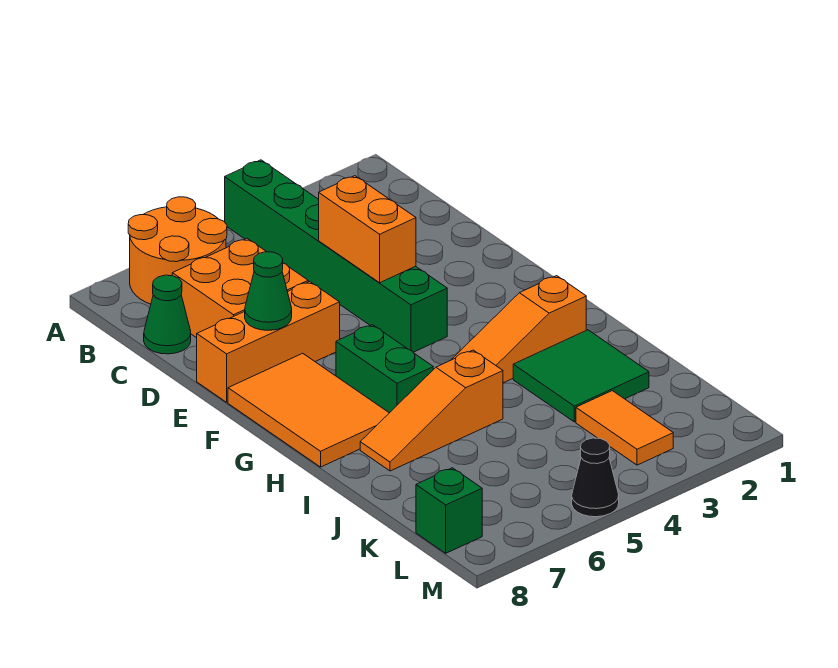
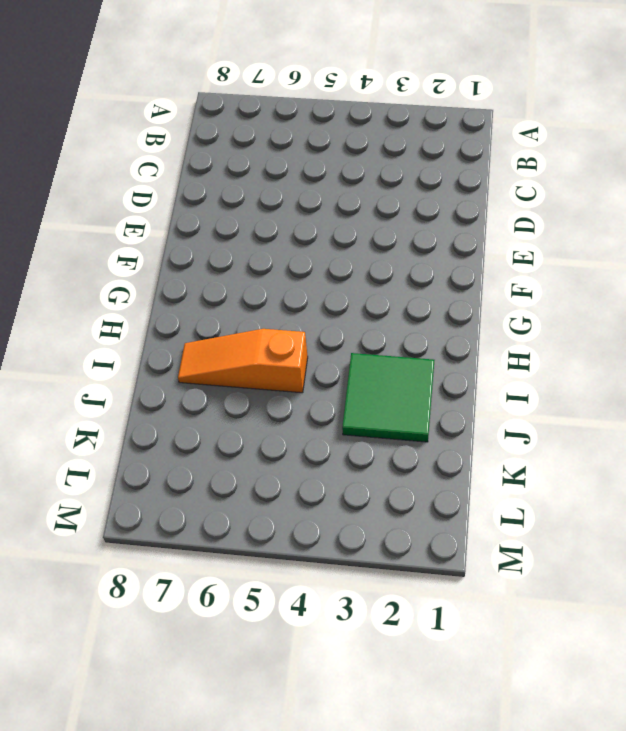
none -> green 1x6 brick [225,160,447,352]
none -> orange 2x2 round brick [128,197,227,304]
none -> orange 2x2 brick [172,238,308,338]

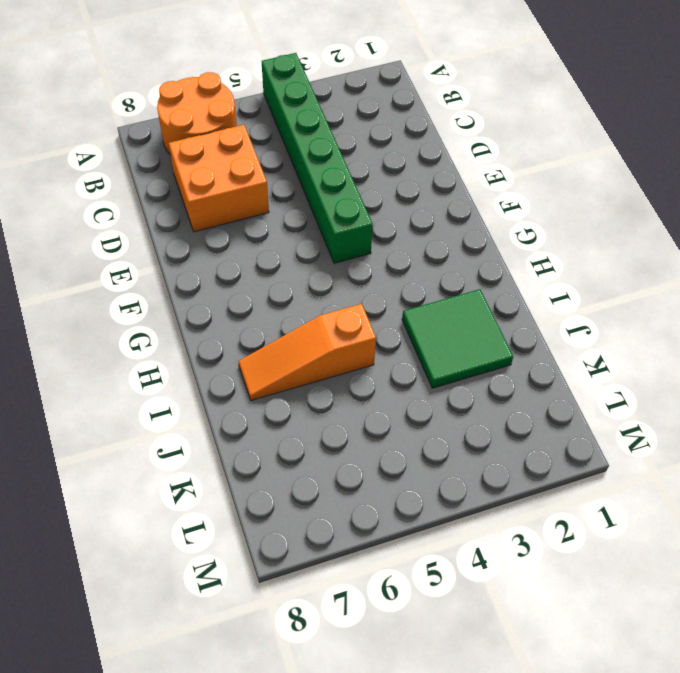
none -> green 1x1 cone [144,275,191,354]
none -> orange 1x3 brick [197,281,340,402]
none -> orange 2x3 tile [228,353,389,467]

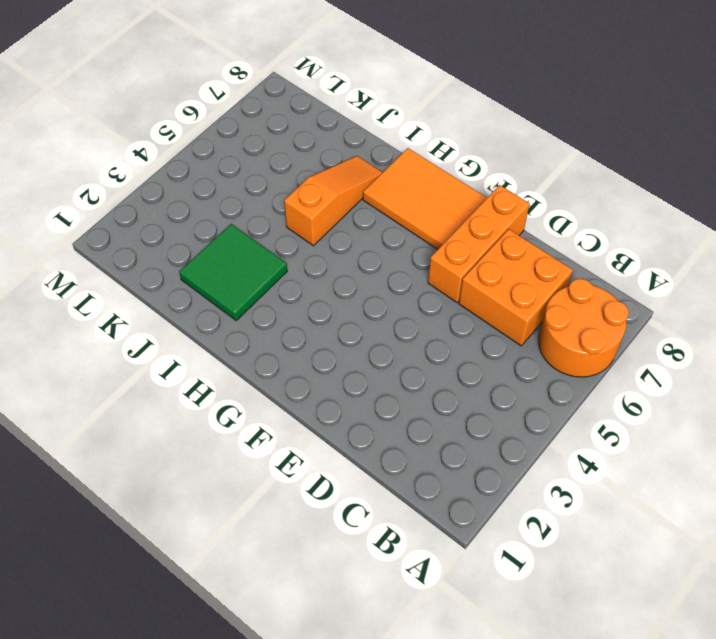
none -> green 1x6 brick [225,160,447,352]
none -> green 1x1 cone [144,275,191,354]
none -> green 1x2 brick [336,325,433,413]

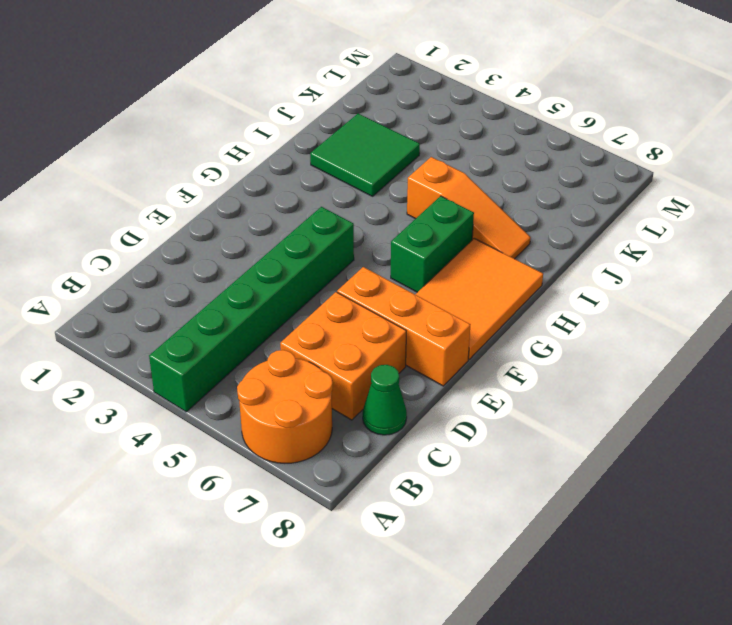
none -> orange 1x3 slope [451,276,586,383]
none -> orange 1x2 tile [576,391,673,465]
none -> green 1x1 brick [416,468,482,553]

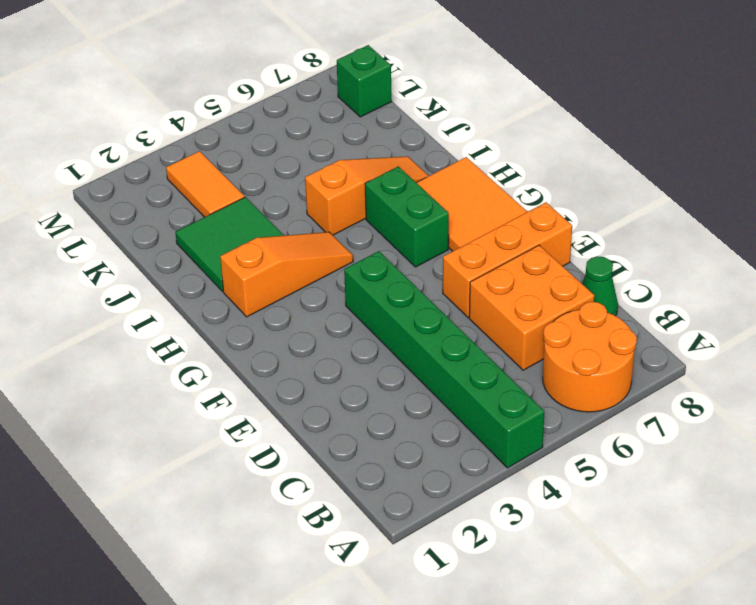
none -> black 1x1 cone [572,438,619,517]
none -> orange 1x2 brick [319,176,416,283]
none -> green 1x1 cone [245,252,292,330]

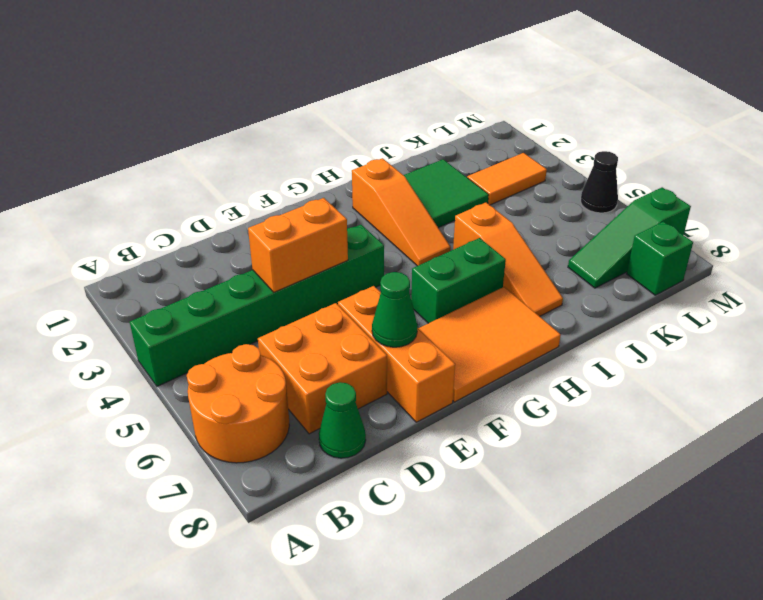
green 1x3 slope [568,187,691,288] -> none

